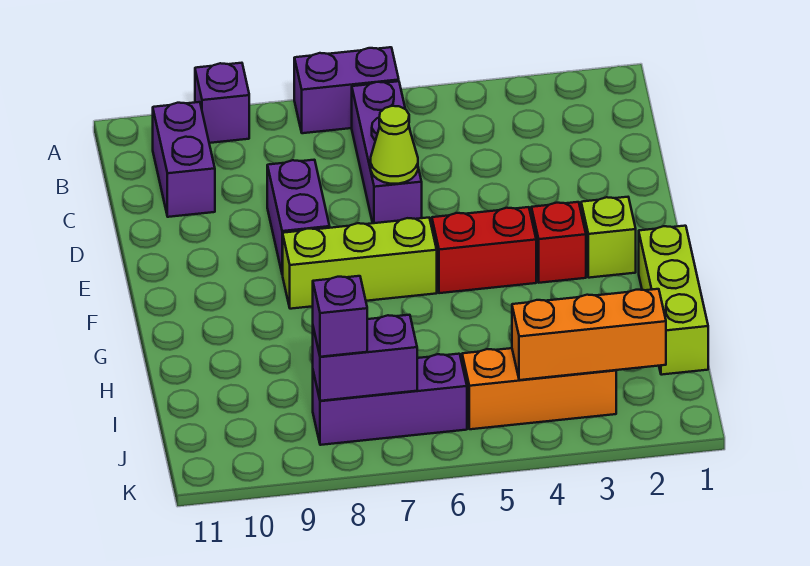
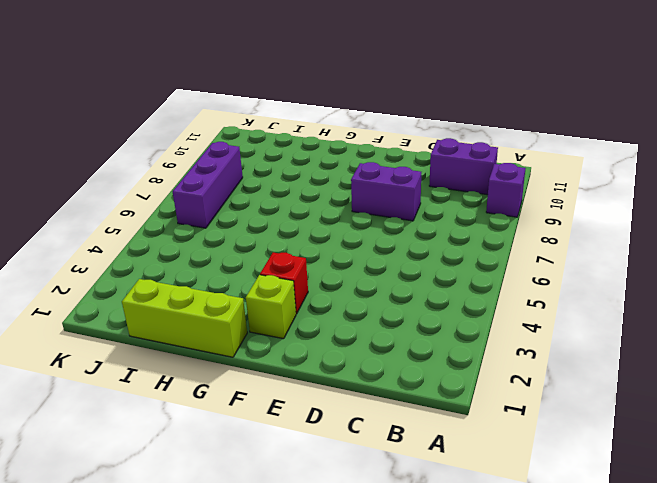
none -> purple 1x2 brick [294,47,399,133]
none -> purple 1x3 brick [352,81,422,223]
none -> red 1x2 brick [432,207,536,293]

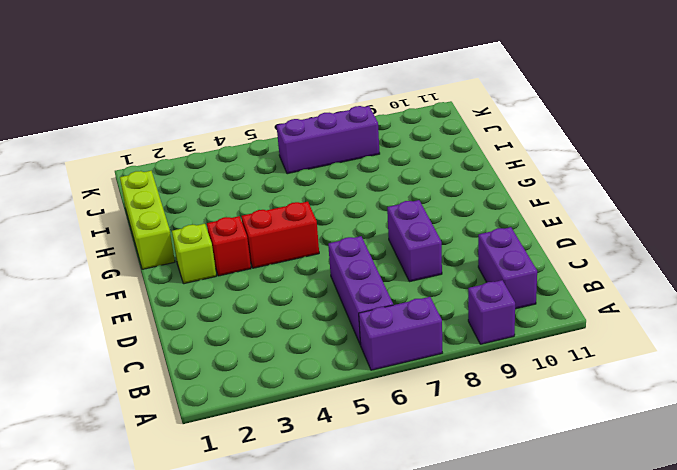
none -> lime 1x3 brick [282,218,437,309]
none -> orange 1x3 brick [462,348,616,429]
none -> lime 1x1 cone [371,106,418,184]

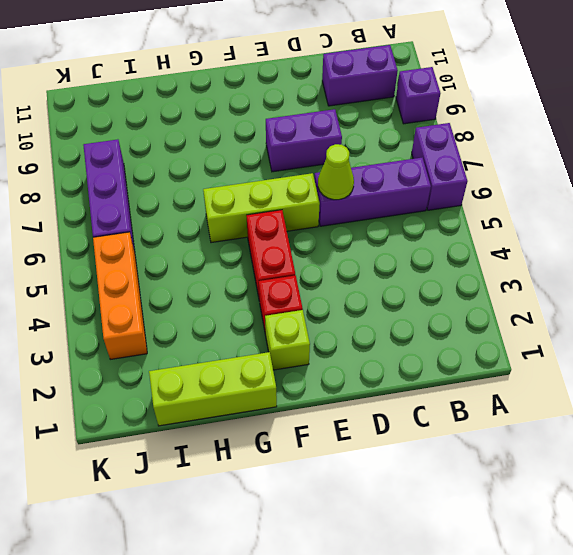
lime 1x3 brick [203,173,320,243] -> lime 1x3 brick turned to [282,218,437,309]
none -> orange 1x3 brick [512,289,666,380]
none -> purple 1x2 brick [313,315,417,401]
none -> purple 1x1 brick [313,276,367,357]

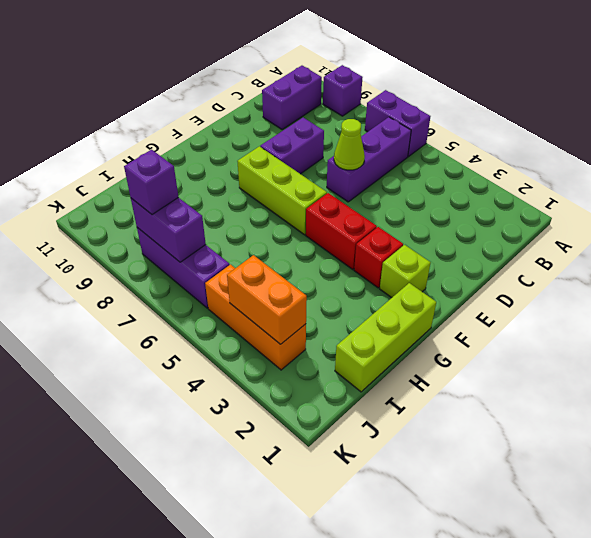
orange 1x2 brick [227,255,307,344] -> orange 1x3 brick [512,289,666,380]

